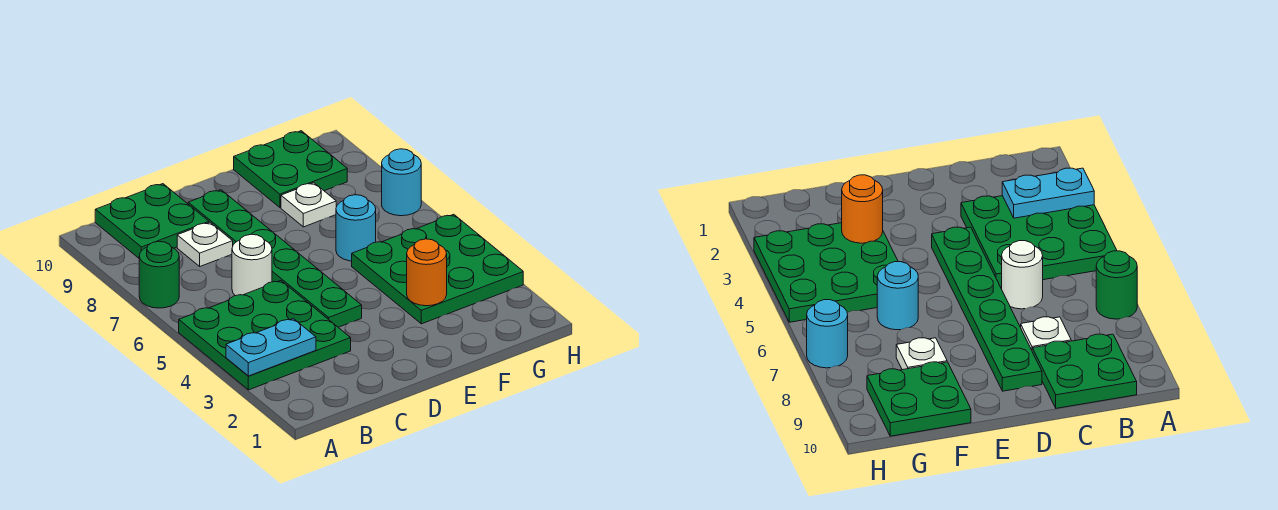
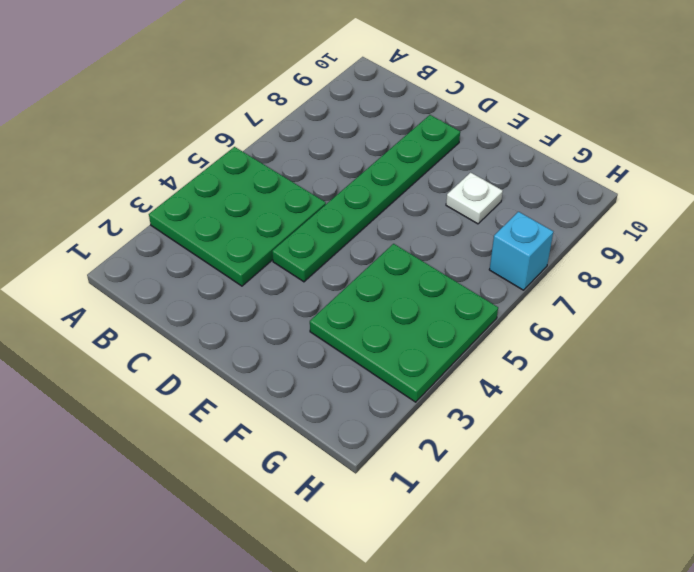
cyan 1x1 brick [489,212,553,290] -> cyan 1x1 round brick [382,149,421,216]
none -> green 1x1 round brick [139,241,179,308]
none -> green 2x2 plate [95,184,209,258]
none -> white 1x1 round brick [232,234,272,296]

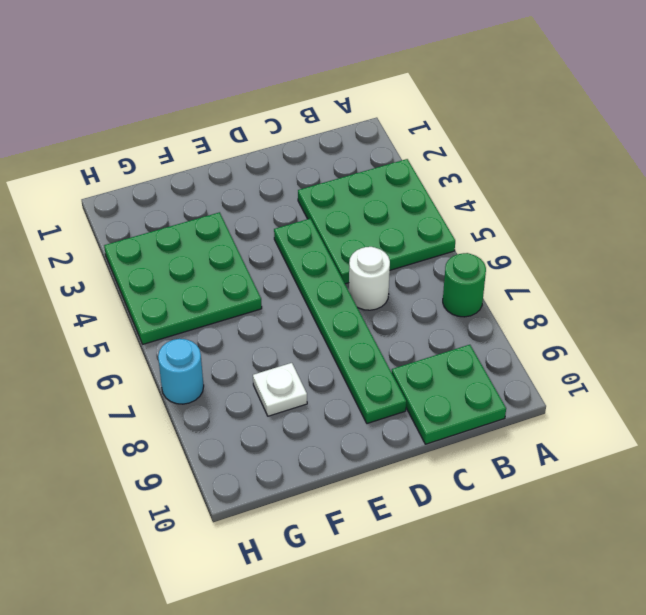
none -> white 1x1 plate [177,222,233,266]
none -> cyan 1x1 round brick [336,195,376,261]
none -> green 2x2 plate [234,131,347,207]

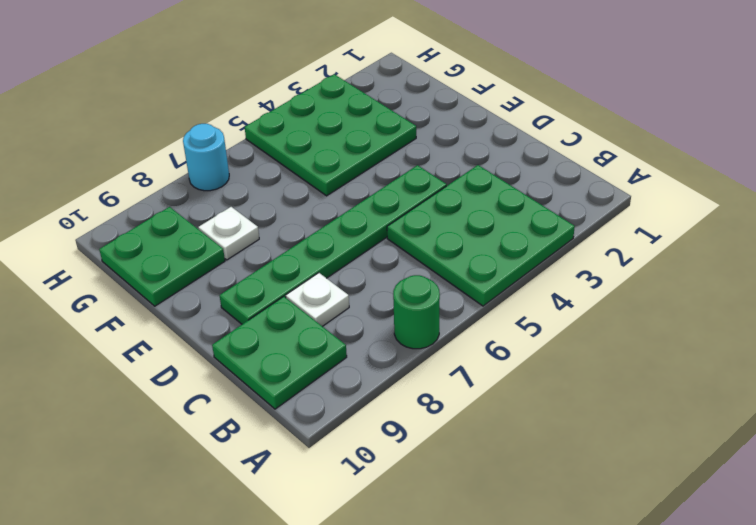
none -> white 1x1 round brick [232,234,272,296]
none -> cyan 1x1 round brick [336,195,376,261]
none -> cyan 1x2 plate [226,319,316,376]

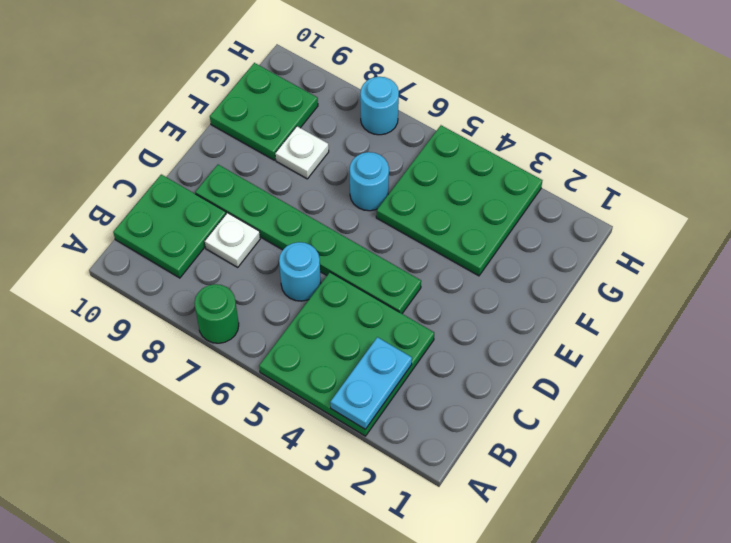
cyan 1x1 round brick [279,242,321,301] -> white 1x1 round brick [232,234,272,296]
none -> orange 1x1 round brick [407,239,447,306]

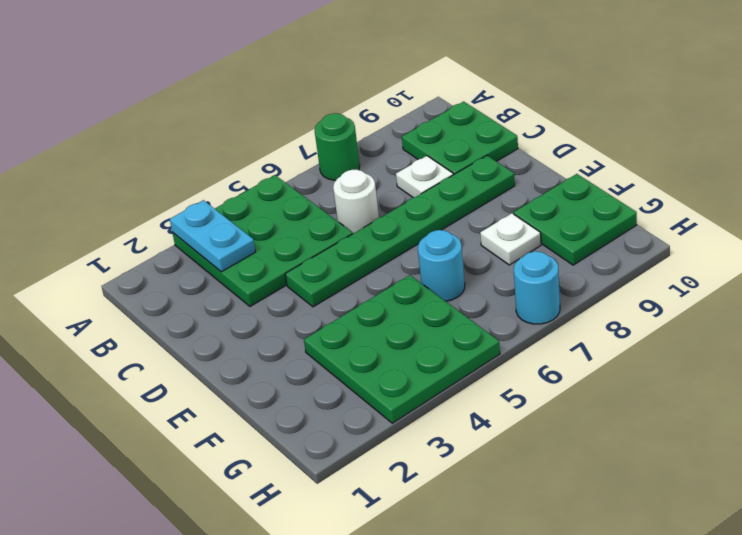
none -> orange 1x1 round brick [407,239,447,306]

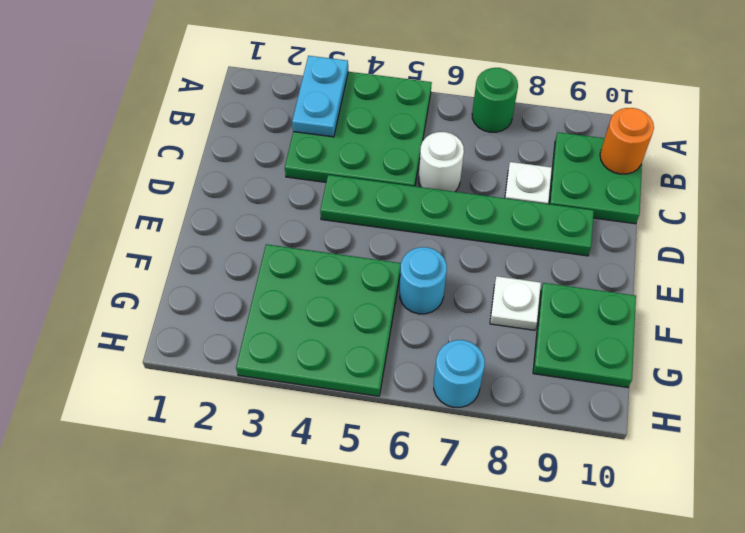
orange 1x1 round brick [600,108,654,174] -> orange 1x1 round brick moved to [407,239,447,306]

